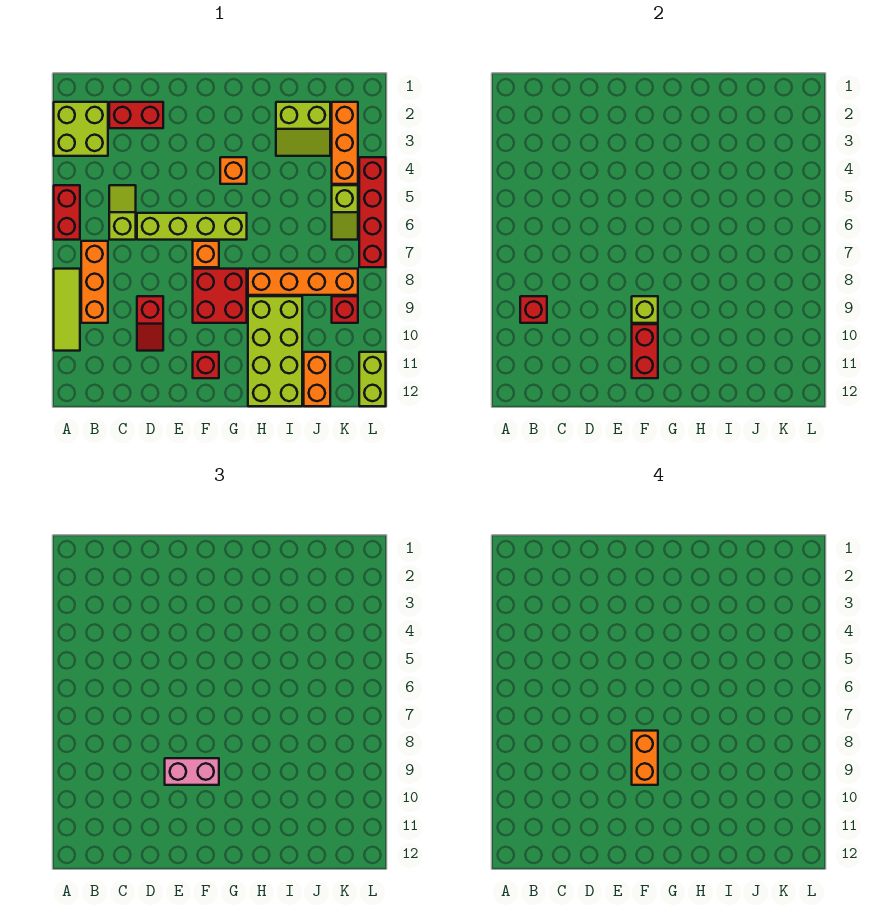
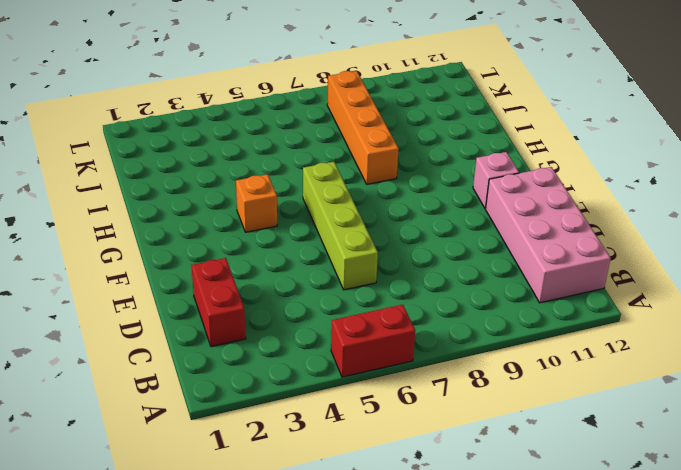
pink 2x4 brick [486,167,611,303] -> none
pink 1x1 brick [473,152,519,209] -> red 1x1 brick [193,352,219,378]
none -> lime 2x2 brick [54,102,108,156]
none -> lime 1x3 tile [54,269,80,351]
none -> orange 1x3 brick [81,241,108,323]

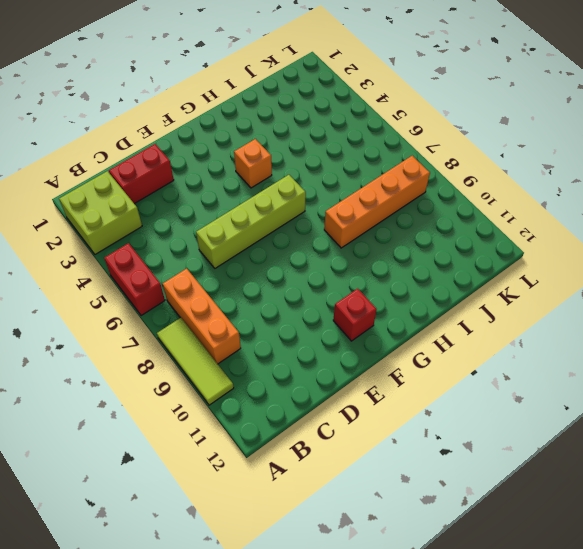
none -> lime 1x2 slope [109,185,136,240]
none -> red 1x2 slope [137,296,163,351]
none -> orange 1x1 brick [193,241,219,267]

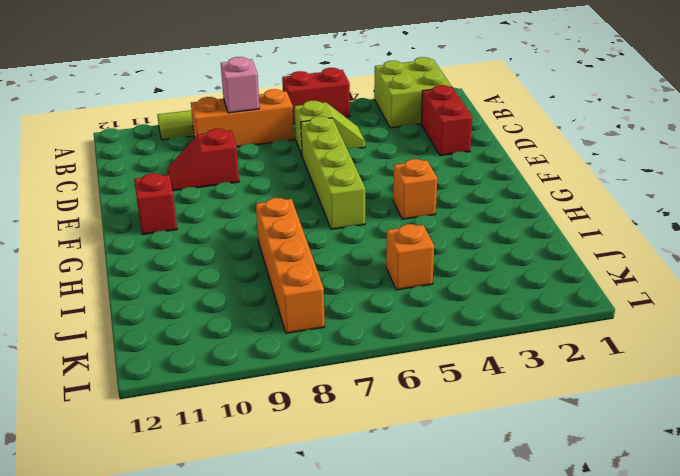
pink 1x1 brick [221,57,260,113] -> none
orange 1x1 brick [386,224,434,290] -> orange 1x1 brick moved to [193,241,219,267]
none -> red 2x2 brick [193,269,247,323]
none -> lime 2x4 brick [248,296,302,406]
none -> lime 2x2 slope [276,102,330,156]

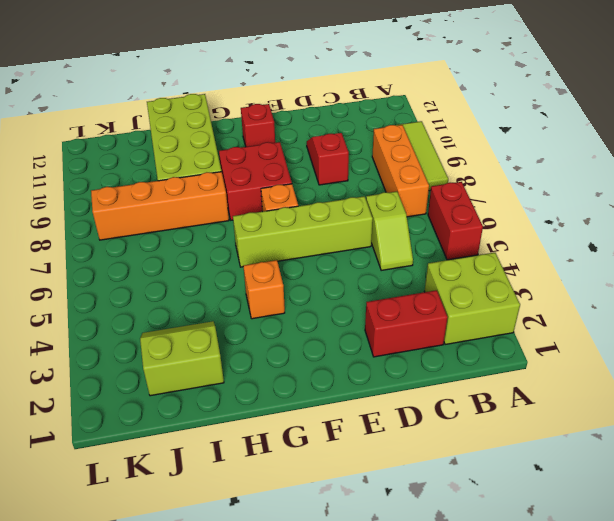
none -> orange 1x2 brick [304,352,330,406]
none -> orange 1x3 brick [332,102,358,184]
none -> lime 1x2 slope [332,185,358,240]

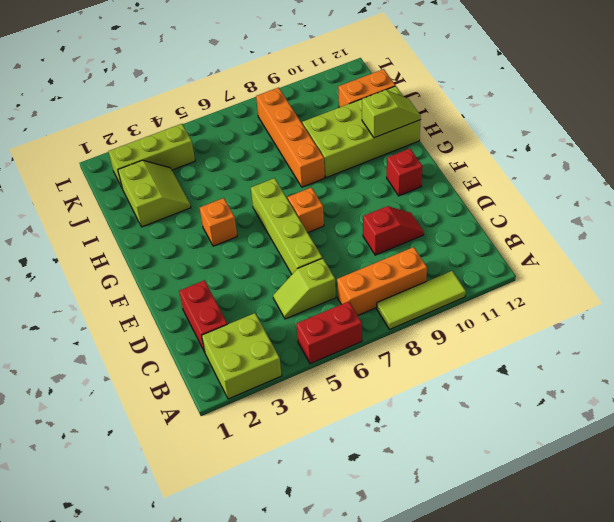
lime 1x2 slope [362,90,421,138] -> lime 1x2 slope moved to [332,185,358,240]
lime 1x3 brick [108,124,195,187] -> orange 1x3 brick [332,102,358,184]
none -> red 2x2 brick [193,269,247,323]
none -> red 1x1 brick [332,296,358,323]
none -> red 1x4 brick [359,157,386,267]

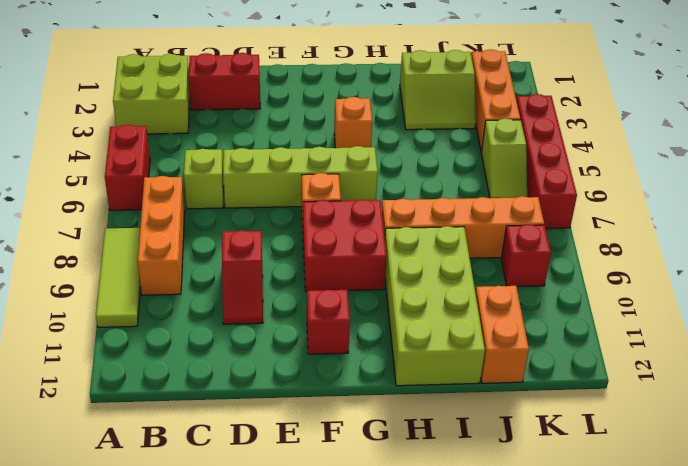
none -> lime 1x2 brick [359,352,386,406]
none -> red 1x1 brick [520,296,547,323]
none -> lime 1x1 brick [632,296,658,323]

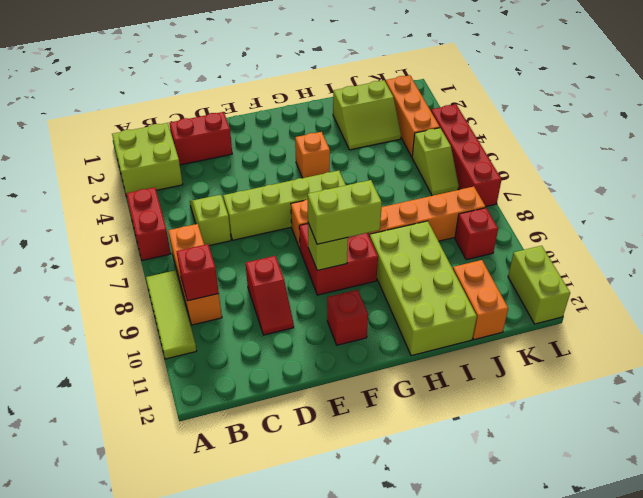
lime 1x2 brick [308,180,382,244] -> pink 1x2 brick [165,758,219,785]
none -> red 1x2 brick [632,324,658,378]
none -> orange 1x2 brick [632,731,658,785]

